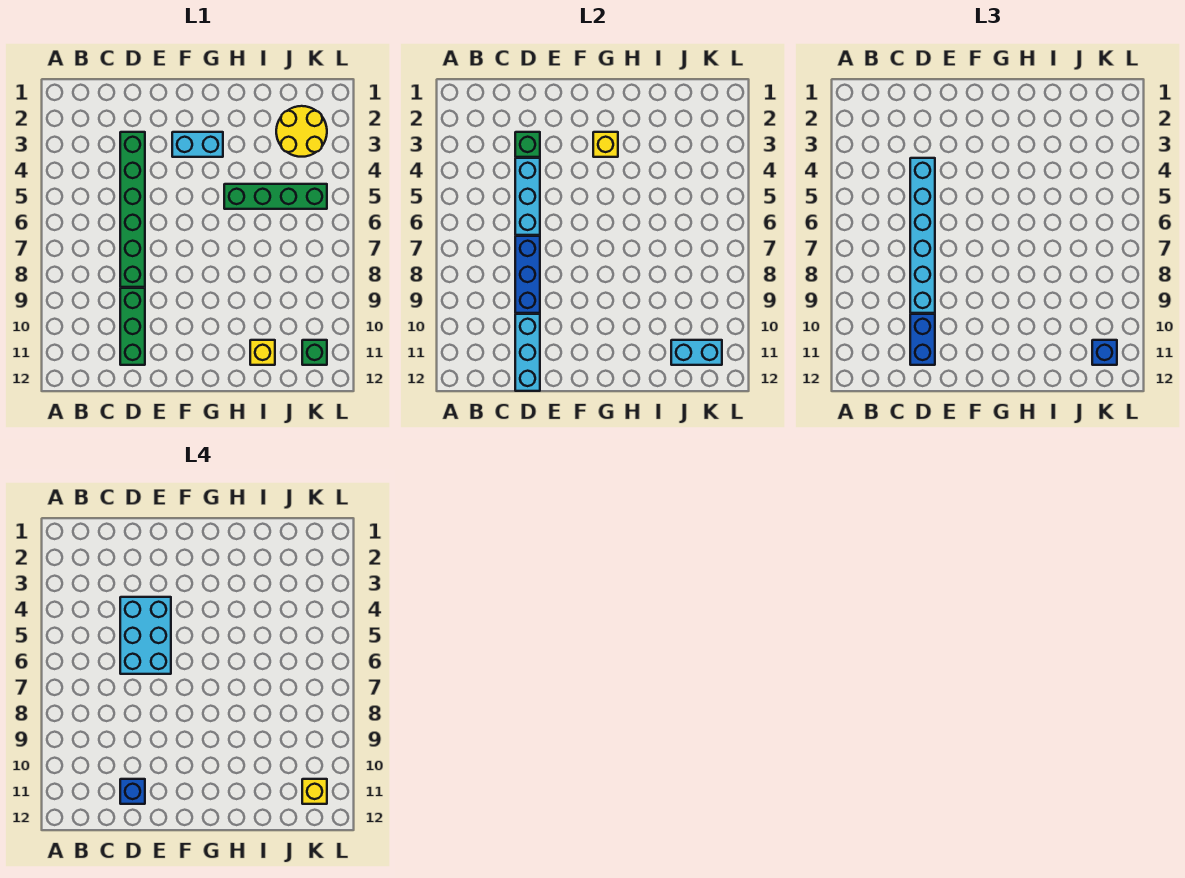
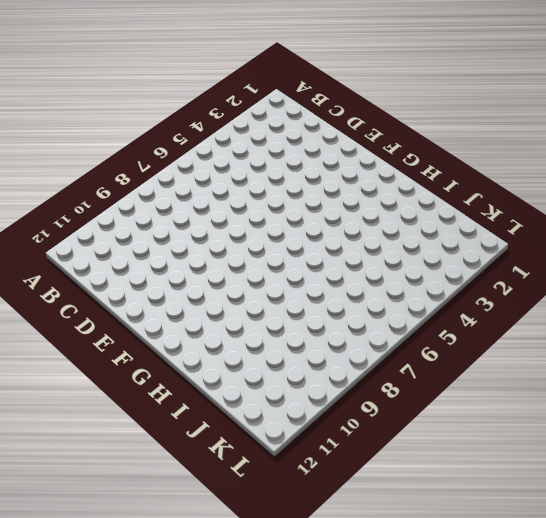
none -> green 1x6 brick [120,132,145,287]
none -> green 1x3 brick [120,288,145,365]
none -> cyan 1x2 brick [172,132,223,157]

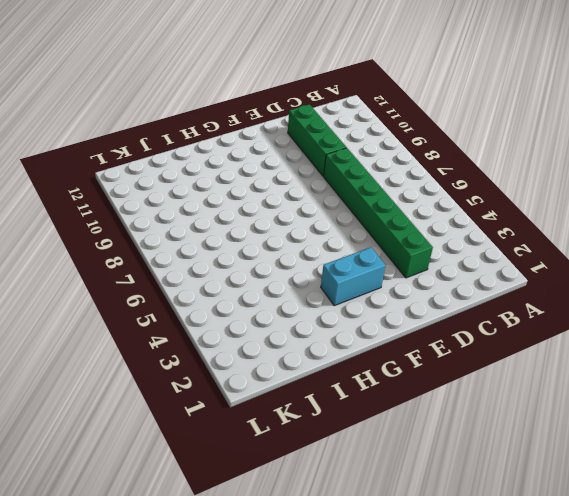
none -> green 1x4 brick [224,184,327,209]
none -> yellow 1x1 brick [250,340,275,365]
none -> yellow 2x2 round brick [276,106,327,157]

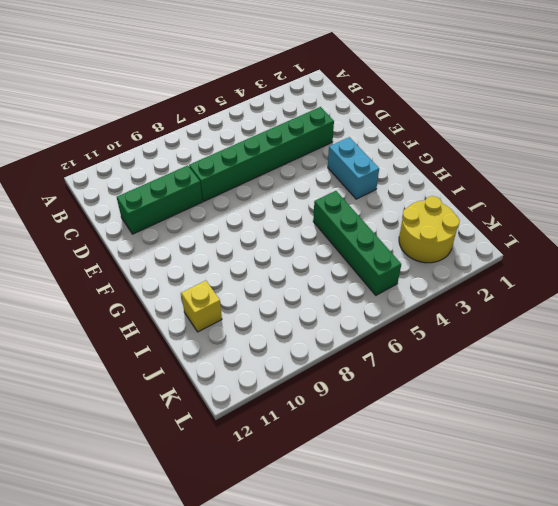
none -> green 1x1 brick [302,340,327,365]
none -> green 1x1 brick [515,132,540,157]
none -> cyan 1x3 brick [515,158,540,235]

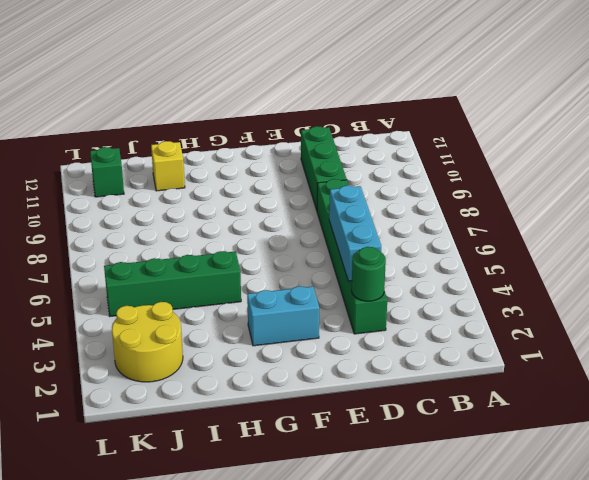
green 1x1 round brick [352,247,386,301] -> green 1x1 brick [515,132,540,157]
none -> blue 1x3 brick [515,236,540,313]
none -> cyan 1x3 brick [515,314,540,391]
none -> yellow 1x1 brick [593,132,618,157]

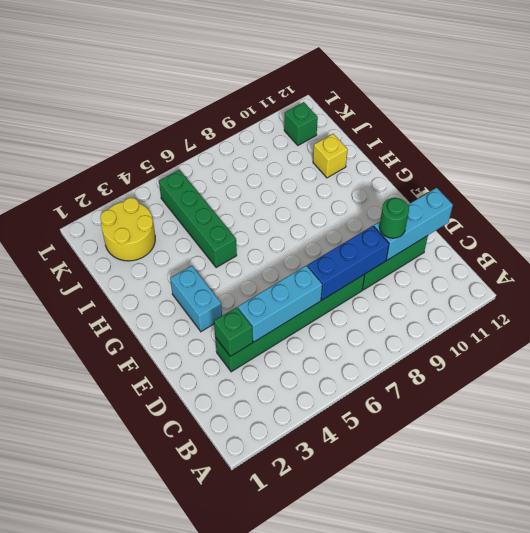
green 1x1 round brick [379,198,409,238] -> blue 1x2 brick [910,314,935,365]
none -> yellow 1x1 brick [593,132,618,157]
none -> cyan 1x2 brick [671,340,722,365]
none -> cyan 1x6 brick [910,158,935,313]

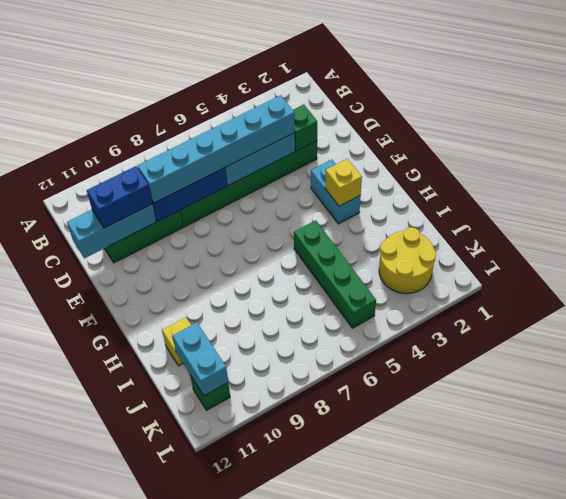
none -> blue 1x1 brick [1092,340,1117,365]
none -> cyan 2x3 brick [120,597,171,674]
none -> blue 1x1 brick [120,779,145,804]

